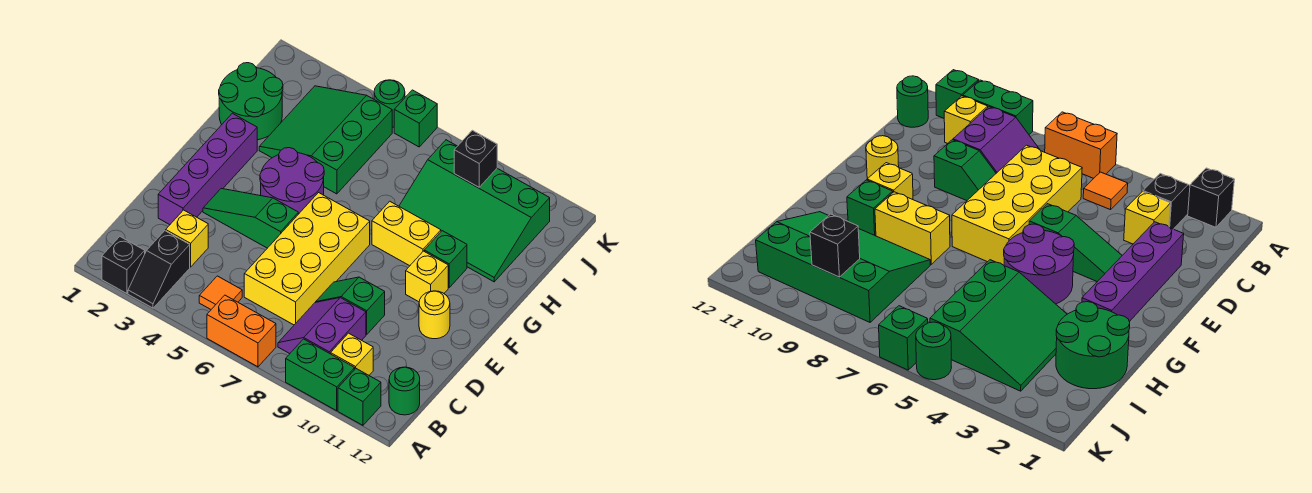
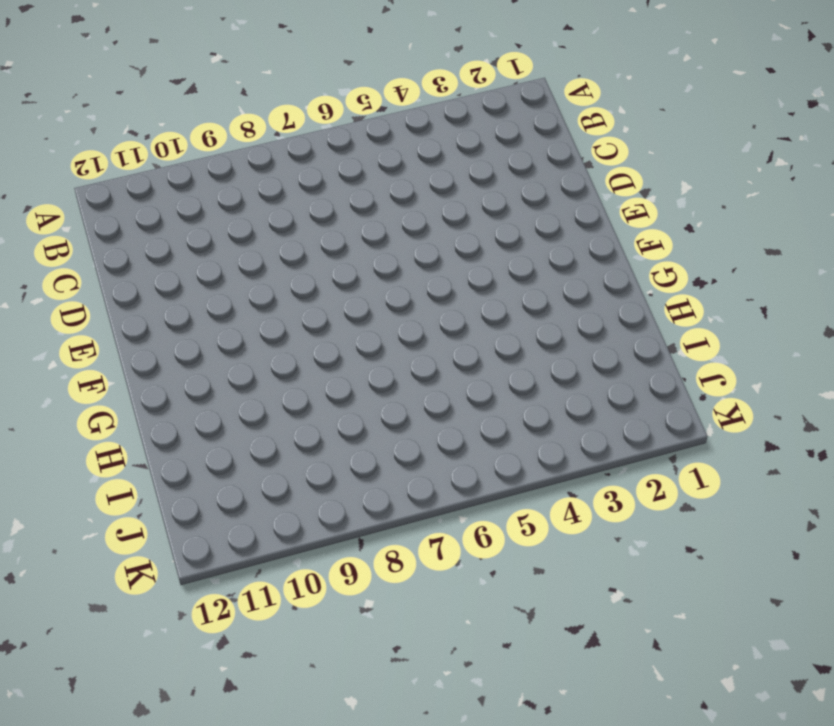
none -> black 1x1 brick [102,237,145,293]
none -> black 1x2 slope [128,231,190,308]
none -> orange 1x2 brick [207,295,276,367]

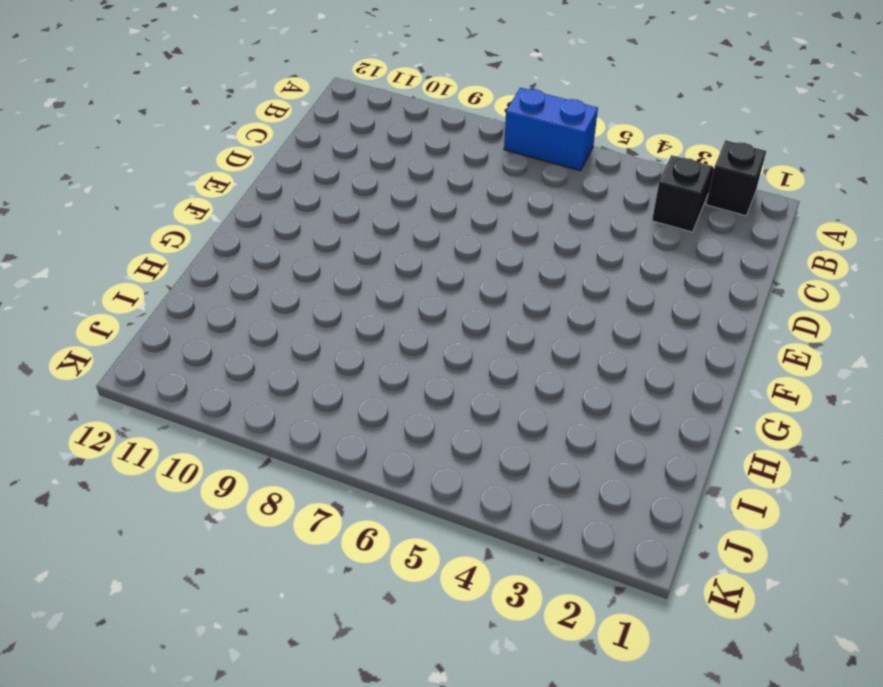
blue 1x2 brick [504,88,598,171] -> orange 1x2 brick [207,295,276,367]
none -> green 1x2 brick [286,339,355,411]
none -> green 1x1 brick [338,369,381,425]
none -> orange 1x1 tile [199,276,242,309]

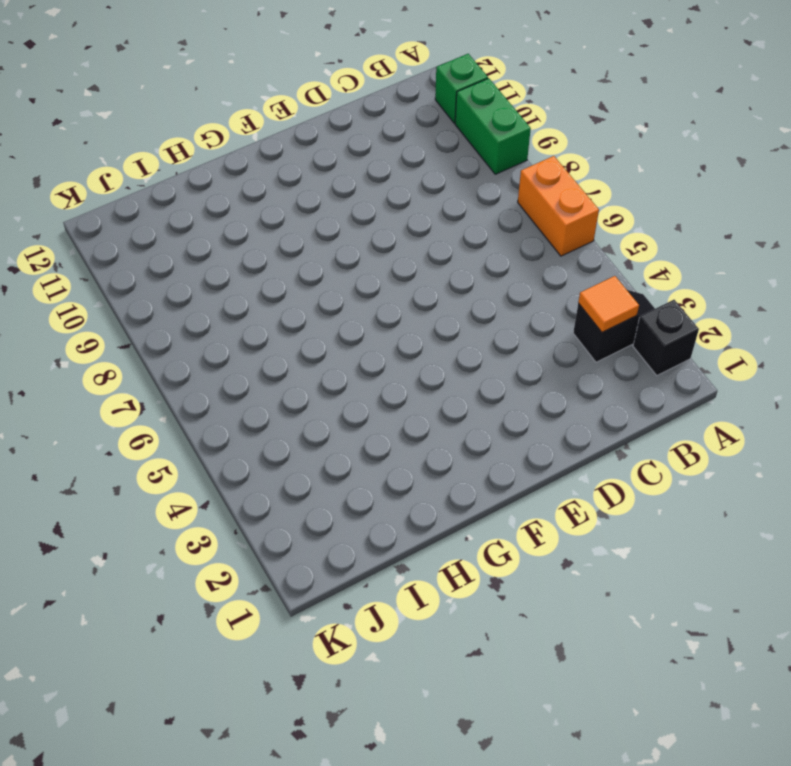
orange 1x1 tile [578,276,639,332] -> orange 1x1 tile moved to [199,276,242,309]
none -> purple 2x2 slope [278,298,366,354]
none -> yellow 1x1 brick [331,333,373,375]
none -> green 1x1 round brick [389,367,420,415]

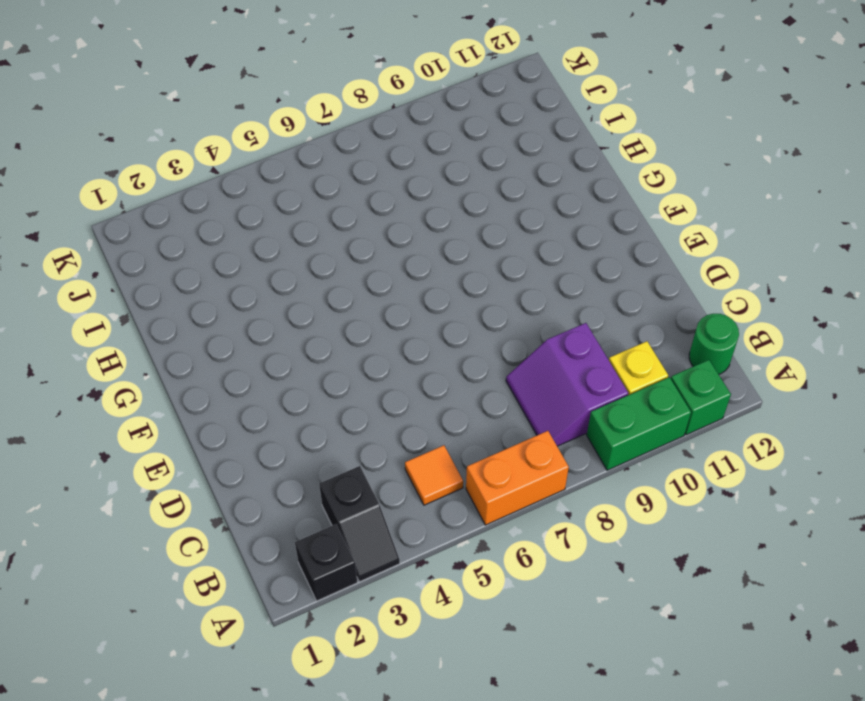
none -> yellow 1x1 brick [166,210,208,267]
none -> yellow 2x4 brick [244,193,370,325]
none -> purple 1x4 brick [158,113,257,225]

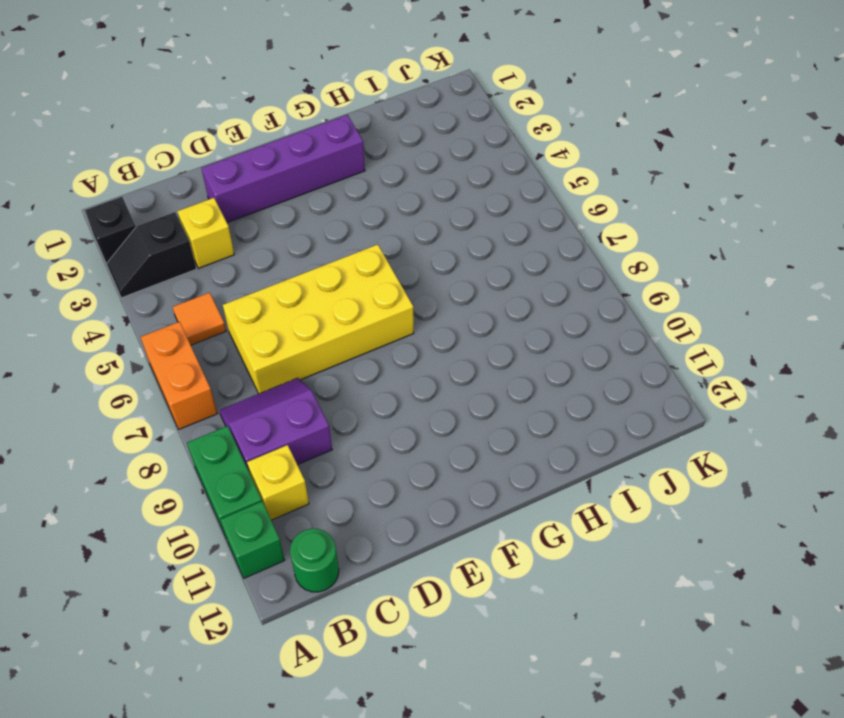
none -> green 1x2 slope [316,277,385,334]
none -> green 1x3 slope [203,189,298,248]
none -> yellow 1x1 round brick [419,291,450,339]

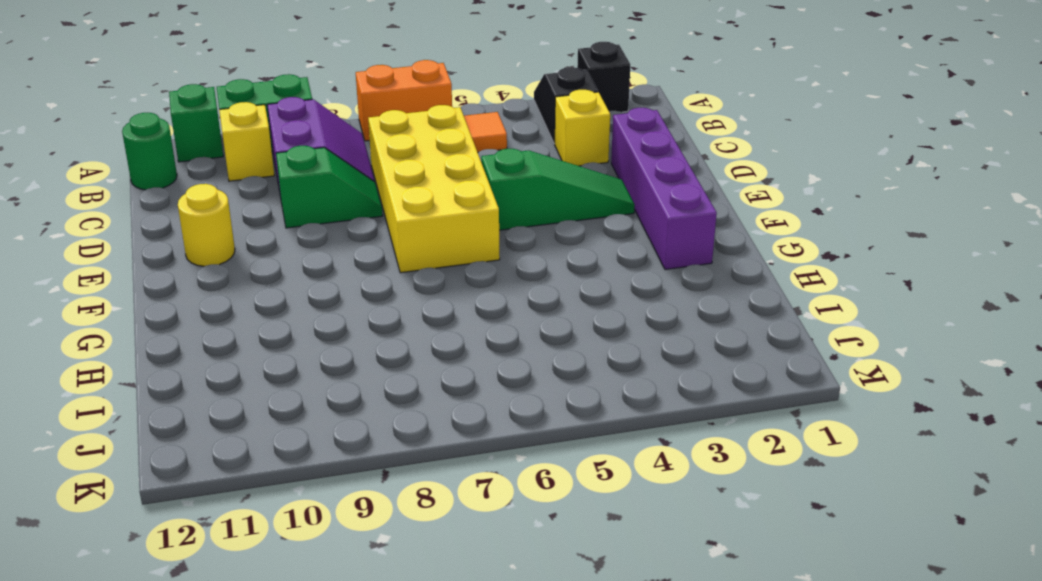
none -> purple 2x2 round brick [260,148,324,214]
none -> yellow 1x1 brick [406,251,448,302]
none -> yellow 1x2 brick [372,201,441,266]

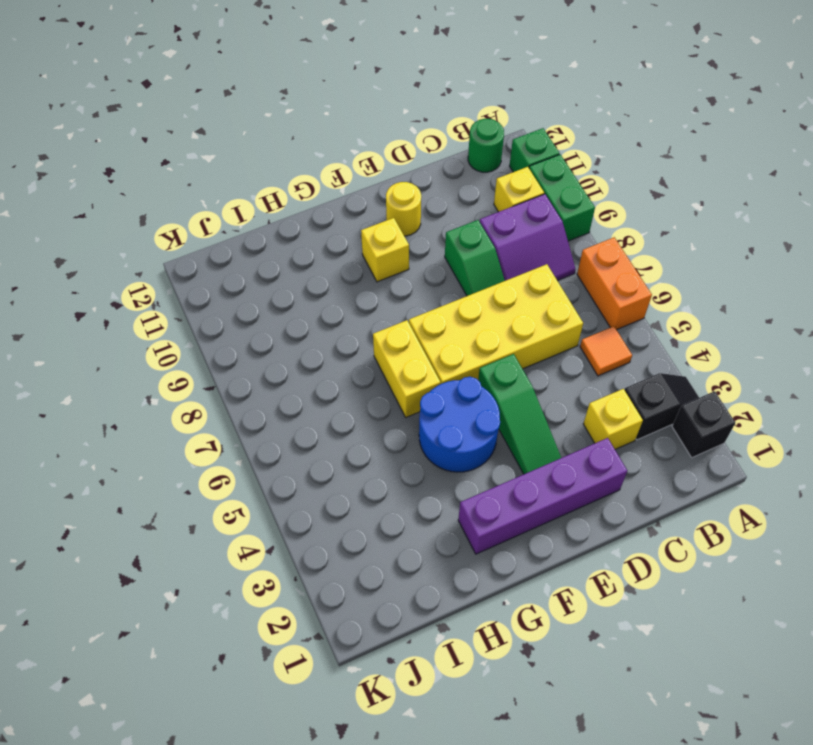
blue 2x2 round brick [419,377,500,472] -> purple 2x2 round brick [260,148,324,214]
yellow 1x2 brick [373,320,441,417] -> yellow 1x2 brick moved to [372,201,441,266]
none -> green 1x1 brick [424,231,467,287]
none -> green 2x2 round brick [219,63,283,140]
none -> green 3x3 slope [259,86,392,194]

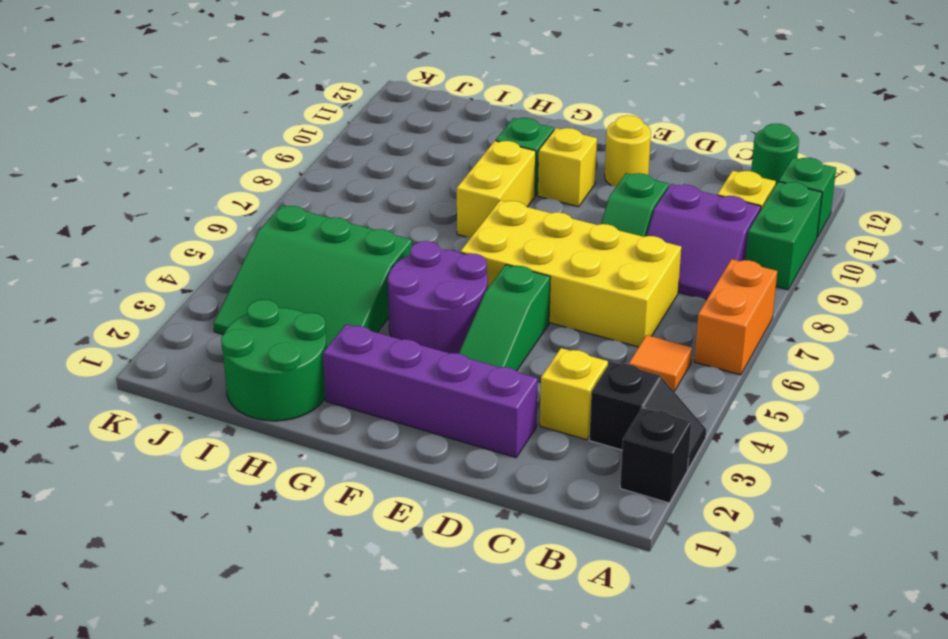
none -> green 3x4 slope [399,140,550,282]
none -> green 1x1 round brick [374,80,405,127]
none -> green 1x1 brick [394,90,437,147]

